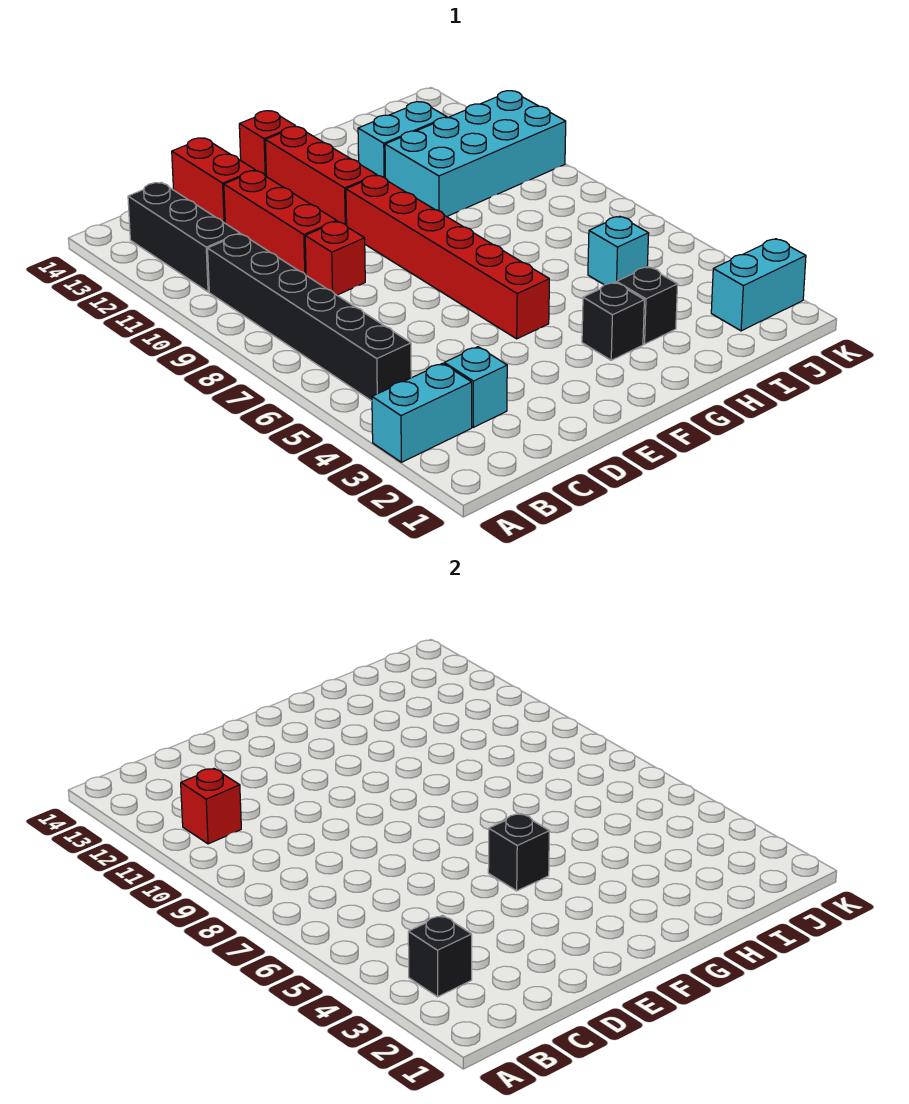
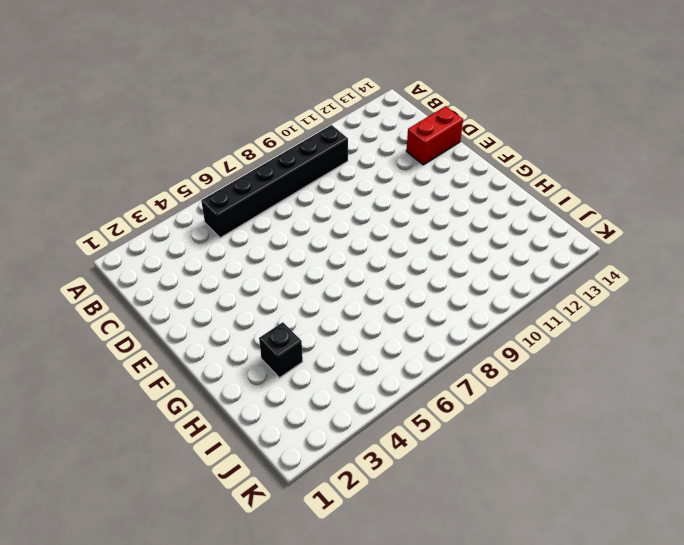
none -> cyan 1x2 brick [372,363,472,462]
none -> black 1x3 brick [128,182,240,292]
none -> cyan 1x1 brick [444,347,507,427]

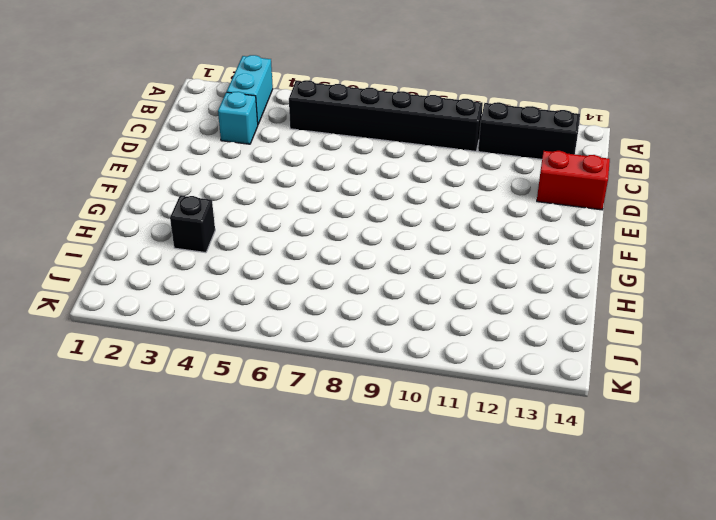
none -> red 1x1 brick [305,221,365,295]
none -> red 1x3 brick [224,171,337,275]
none -> red 1x6 brick [346,175,549,339]

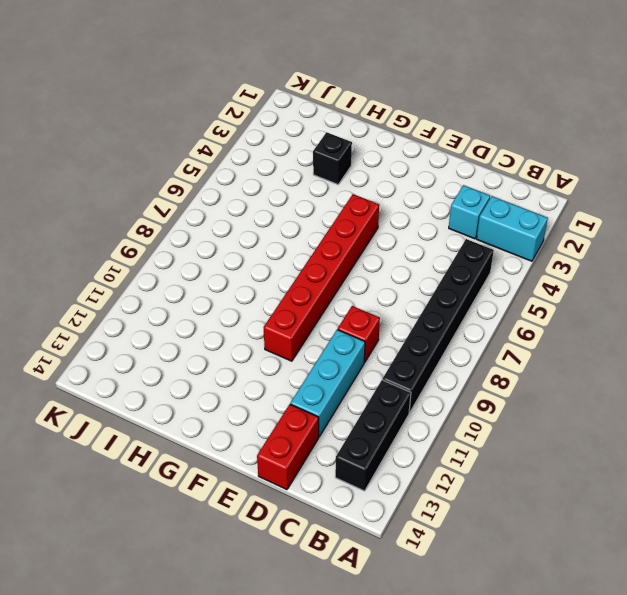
cyan 1x3 brick [290,330,365,437] -> red 1x3 brick [224,171,337,275]
none -> red 1x3 brick [265,127,377,226]
none -> red 1x1 brick [239,111,296,177]
none -> black 1x1 brick [582,282,644,360]

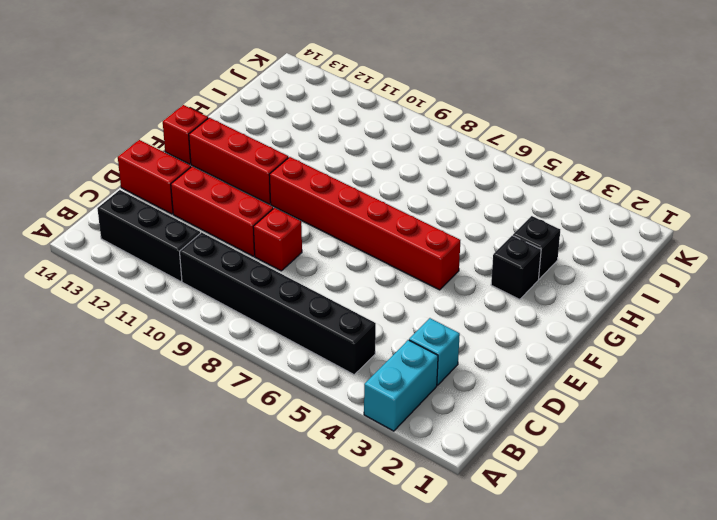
none -> cyan 2x4 brick [385,91,566,217]
none -> cyan 1x2 brick [358,102,447,178]
none -> cyan 1x1 brick [588,216,649,285]

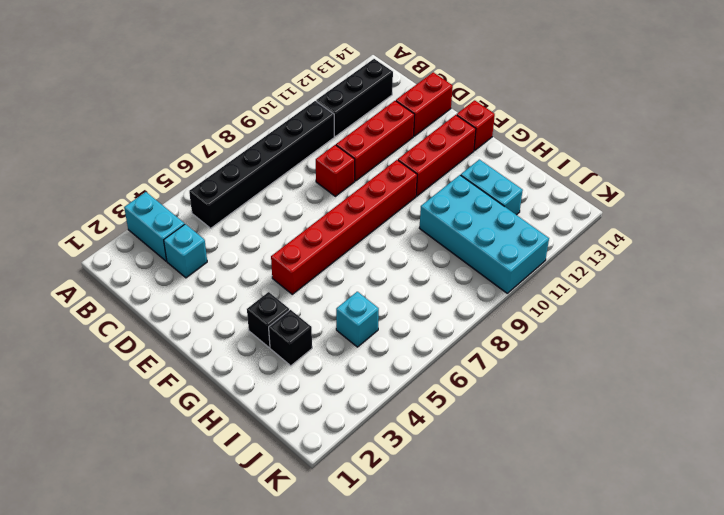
none -> cyan 1x2 brick [711,239,806,331]
none -> black 1x1 brick [408,915,472,997]
none -> red 1x1 brick [181,769,241,844]

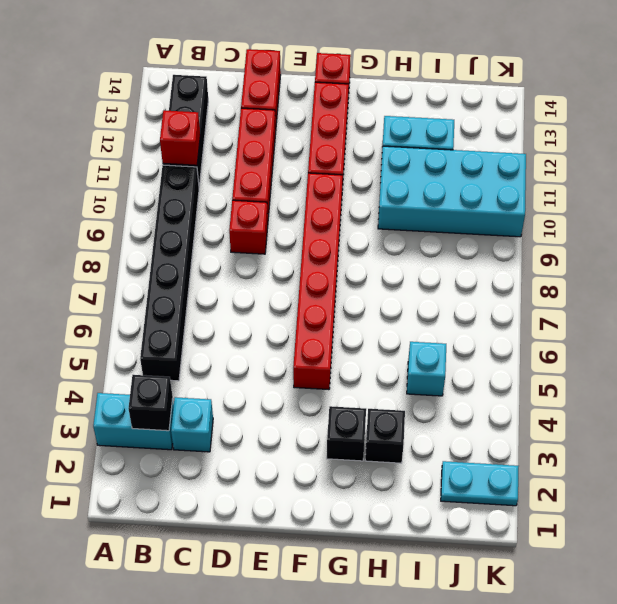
cyan 1x2 plate [441,461,519,506] -> cyan 1x2 brick [711,239,806,331]
none -> black 1x1 brick [488,814,549,891]

